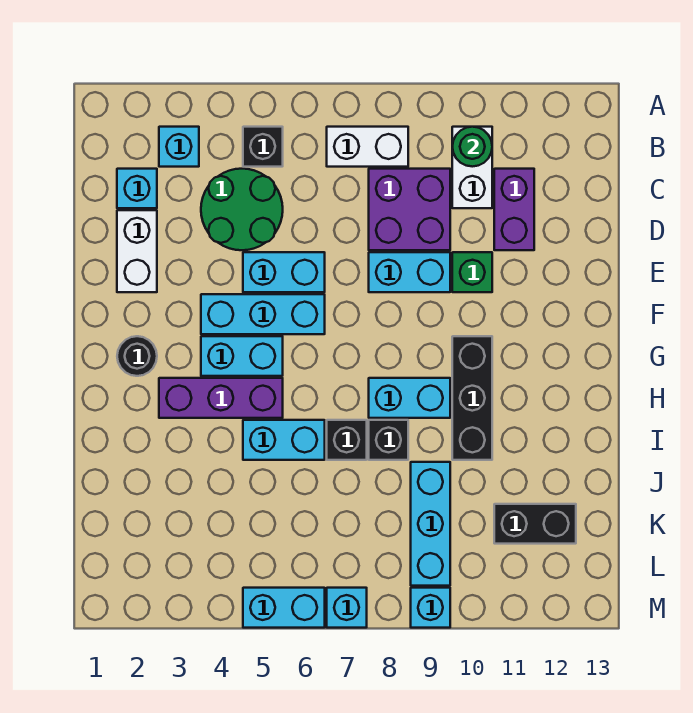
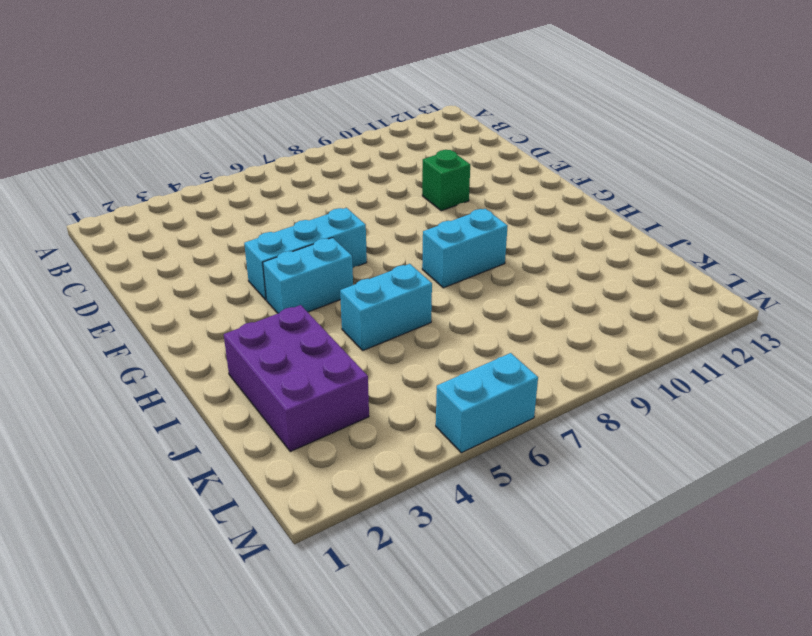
purple 2x3 brick [224,305,369,451] -> none
none -> cyan 1x1 brick [159,127,199,167]
none -> black 1x1 brick [243,127,283,167]
none -> white 1x2 brick [327,127,408,167]

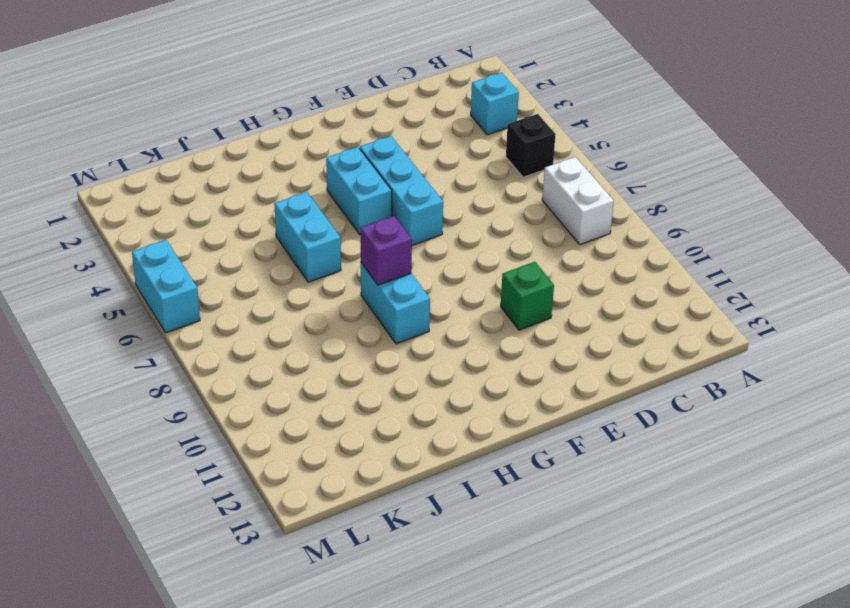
purple 1x1 brick [360,216,412,285] -> none
none -> white 1x2 brick [452,127,492,208]
none -> cyan 1x1 brick [117,169,157,208]
none -> green 2x2 round brick [201,169,283,250]

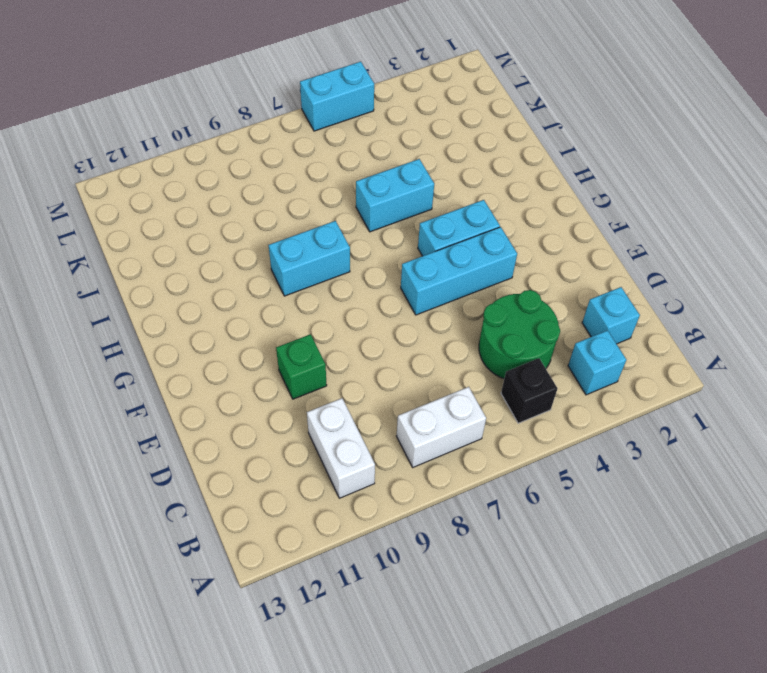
none -> purple 2x2 brick [369,169,450,250]
none -> purple 1x2 brick [494,169,534,250]
none -> white 1x2 brick [117,210,157,292]

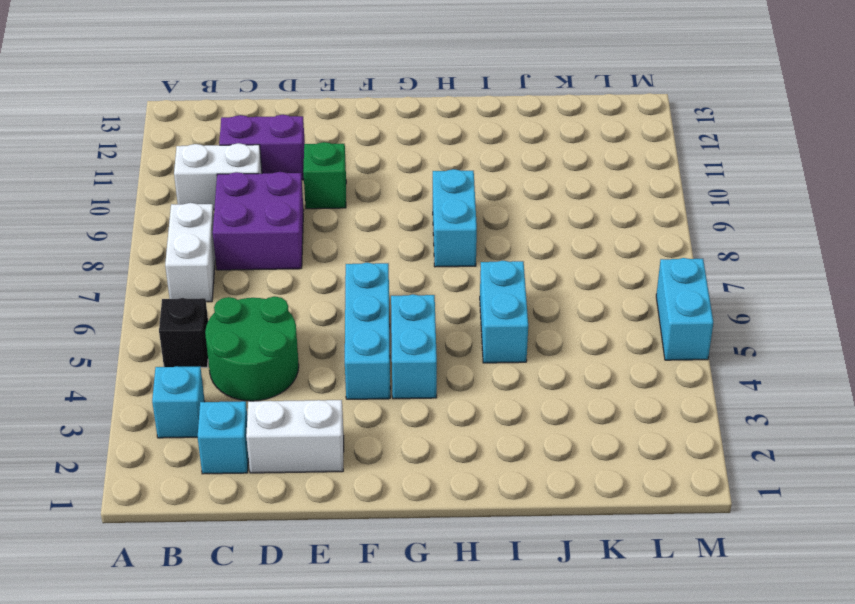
none -> cyan 1x2 brick [243,252,325,292]
none -> cyan 1x2 brick [369,252,450,292]
none -> black 1x1 round brick [117,336,157,376]

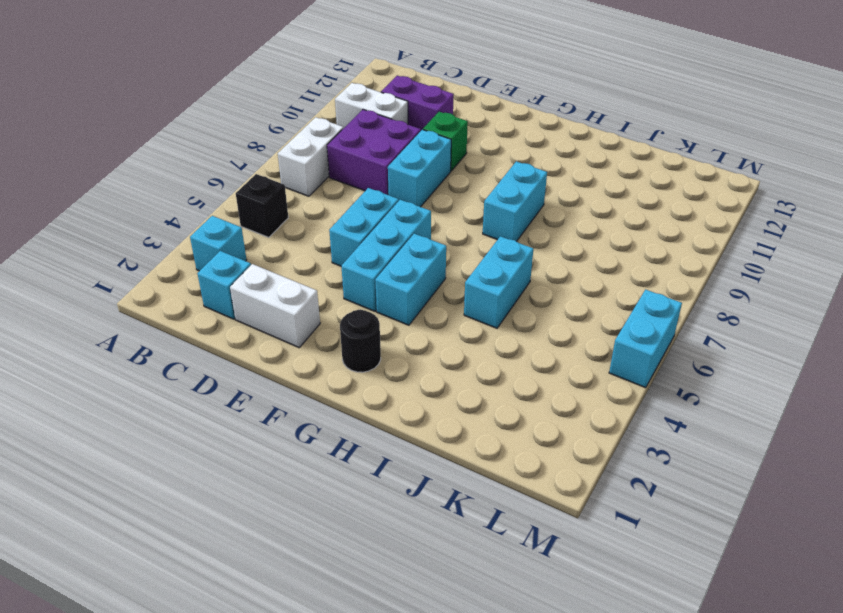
none -> green 2x2 round brick [201,169,283,250]
none -> black 1x3 brick [452,336,492,460]
none -> purple 1x3 brick [159,378,283,418]

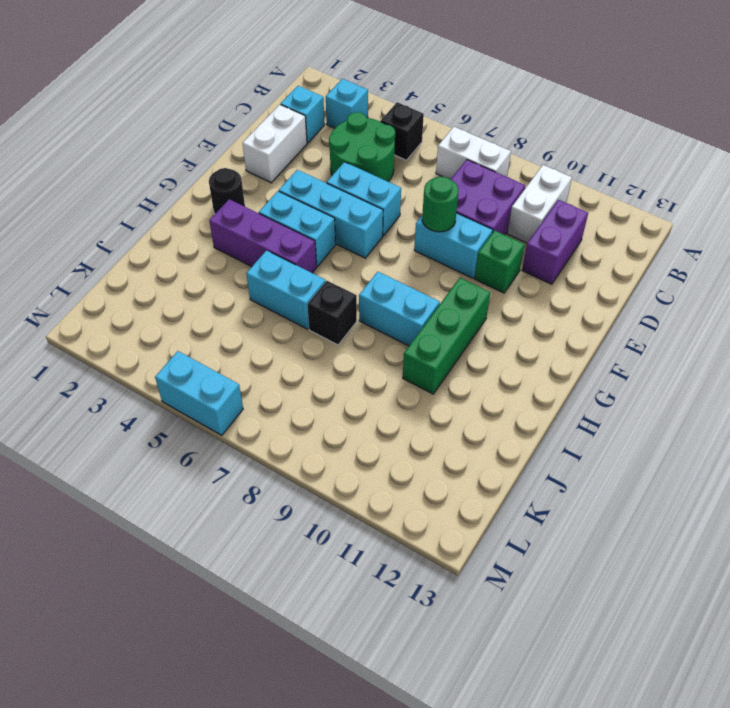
green 1x1 round brick [422,177,459,232] -> green 1x1 round brick moved to [452,127,492,167]
green 1x3 brick [403,278,490,394] -> black 1x3 brick [452,336,492,460]
none -> black 1x1 brick [369,420,408,460]
none -> cyan 1x3 brick [411,462,450,586]
none -> black 1x2 brick [494,504,576,544]

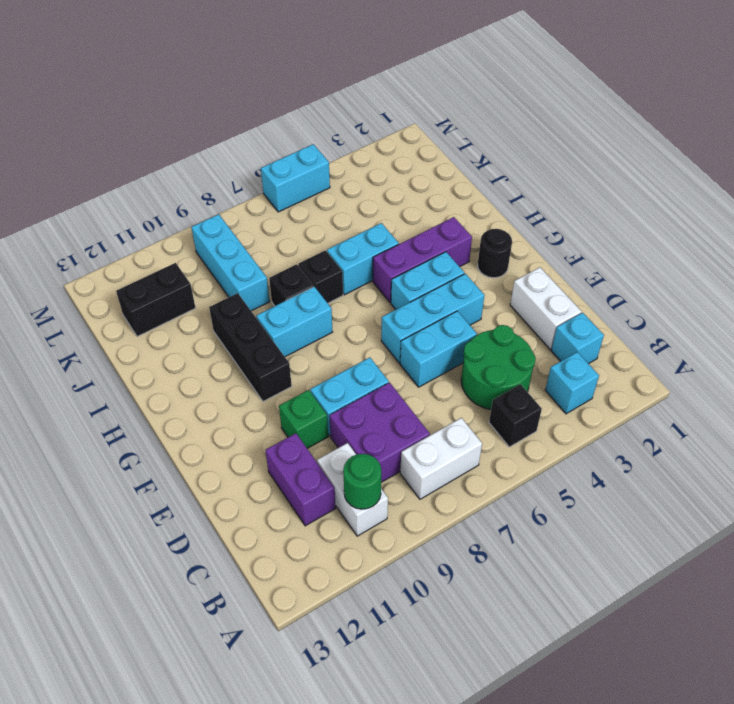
none -> cyan 1x1 brick [327,588,367,628]
none -> cyan 1x1 brick [411,588,450,628]

